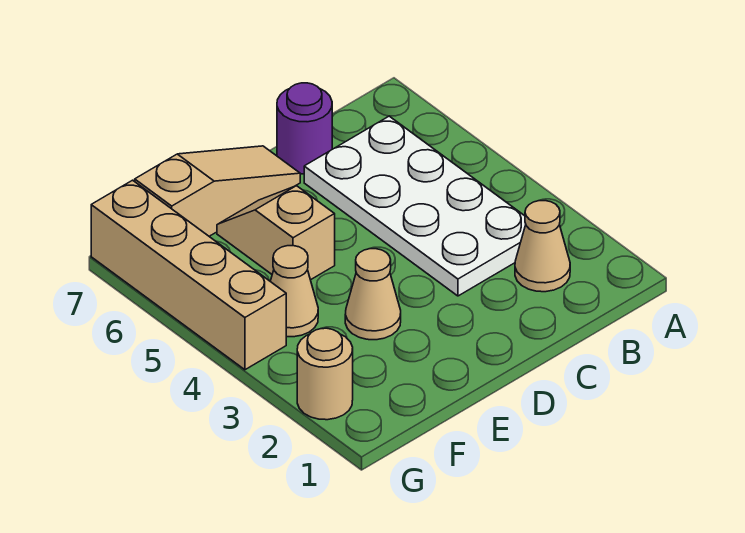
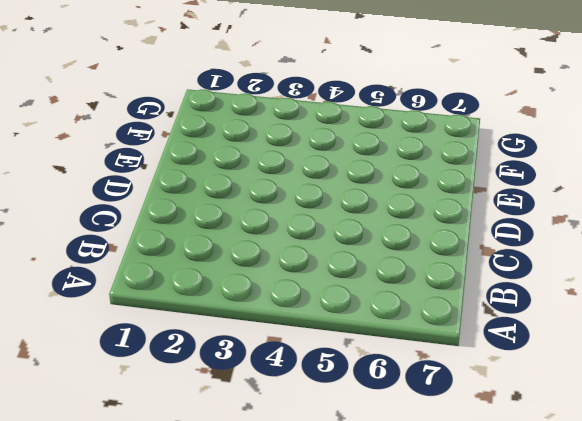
none -> tan 1x1 cone [515,201,570,292]
none -> white 2x4 plate [304,116,526,296]

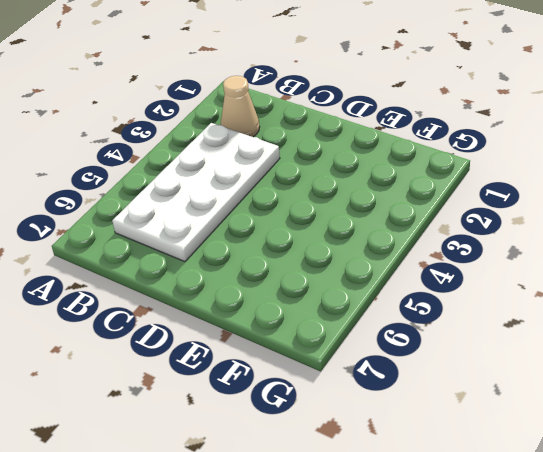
none -> purple 1x1 round brick [277,83,332,174]
none -> tan 1x3 slope [135,146,300,236]

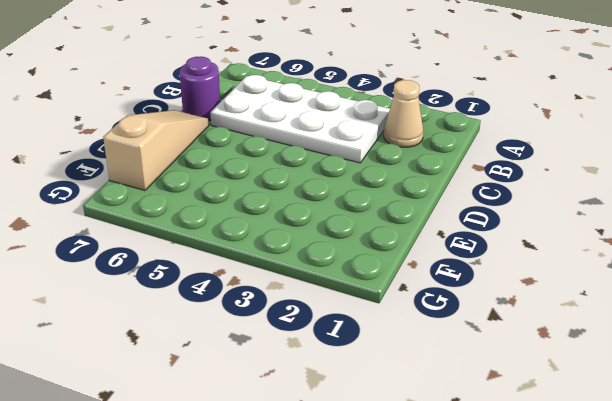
none -> tan 1x1 cone [345,249,401,340]
none -> tan 1x2 slope [217,186,335,280]

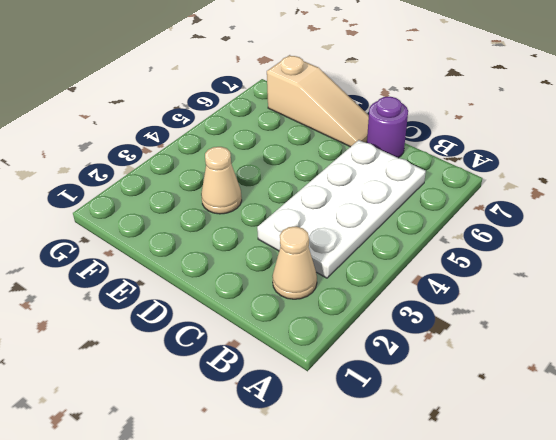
none -> tan 1x2 slope [217,186,335,280]
none -> tan 1x1 cone [270,246,318,337]

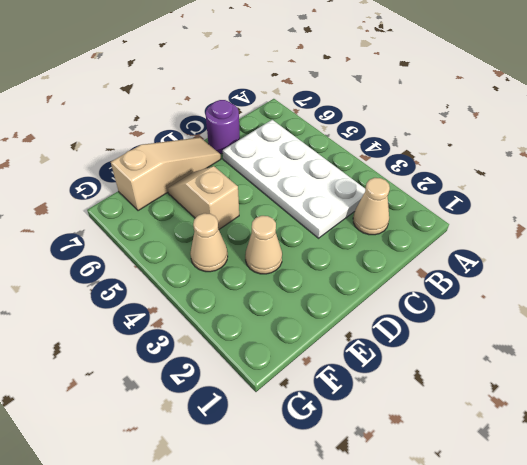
none -> tan 1x1 round brick [297,328,353,420]
none -> tan 1x4 brick [91,180,286,370]

